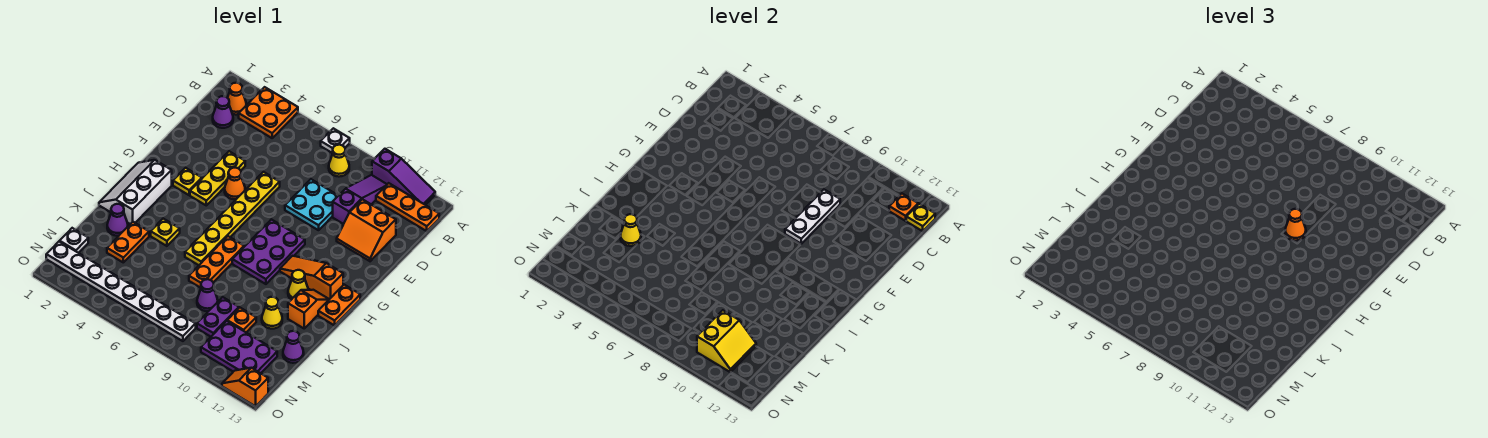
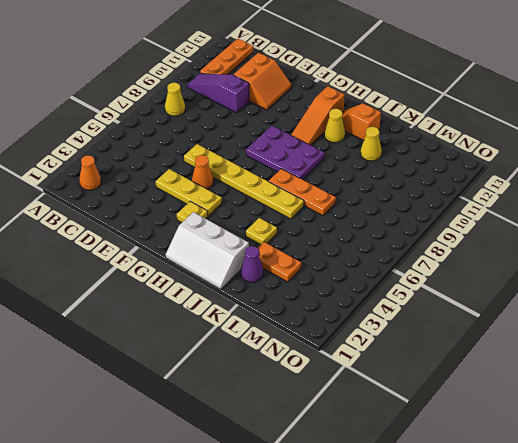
none -> orange 2x2 plate [239,87,298,138]
none -> white 1x1 plate [321,128,350,153]
none -> purple 1x3 slope [372,149,435,205]
none -> purple 1x1 cone [213,96,233,128]

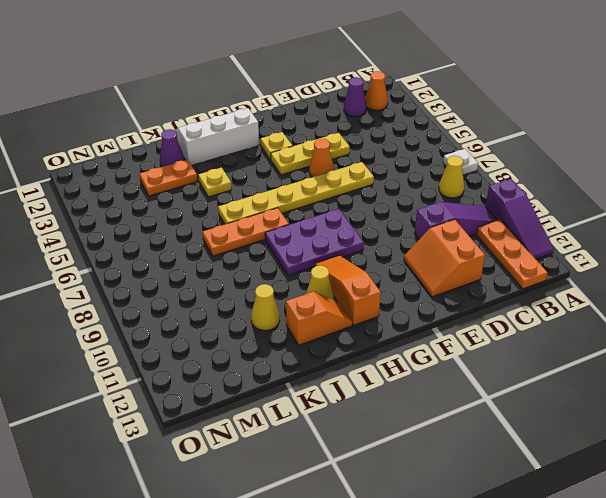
none -> orange 2x2 plate [239,87,298,138]
none -> cyan 2x2 plate [285,179,338,230]
none -> orange 1x2 plate [318,285,360,325]
none -> purple 1x1 cone [197,279,218,311]

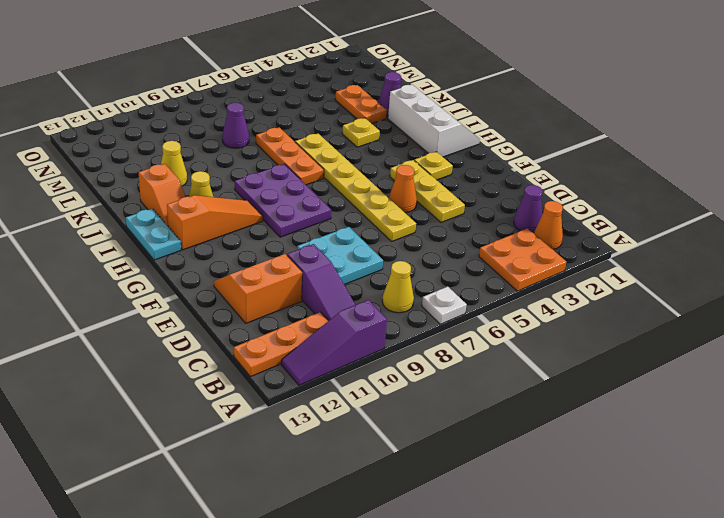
cyan 1x2 plate [126,208,181,260] -> orange 1x2 plate [318,285,360,325]
none -> purple 1x2 plate [197,297,239,337]
none -> orange 1x1 plate [227,308,256,332]
none -> purple 1x1 cone [283,331,304,363]
none -> white 1x1 plate [60,228,88,253]

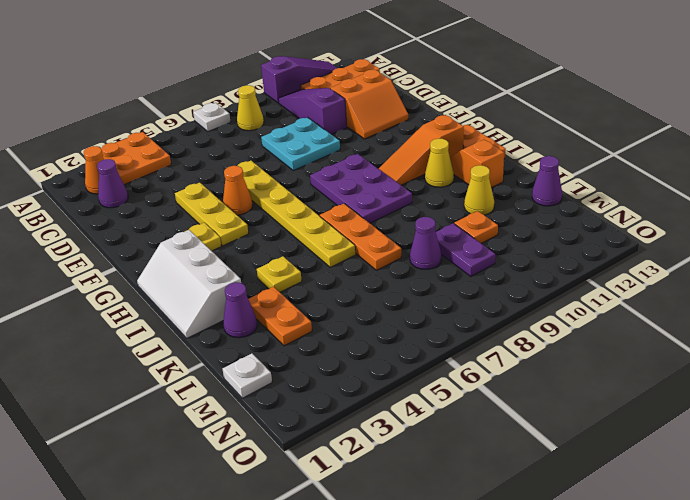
none -> purple 2x3 plate [201,321,277,373]
none -> white 1x8 plate [46,241,196,341]
none -> orange 1x2 slope [222,368,268,406]
none -> orange 1x1 plate [889,194,918,221]

